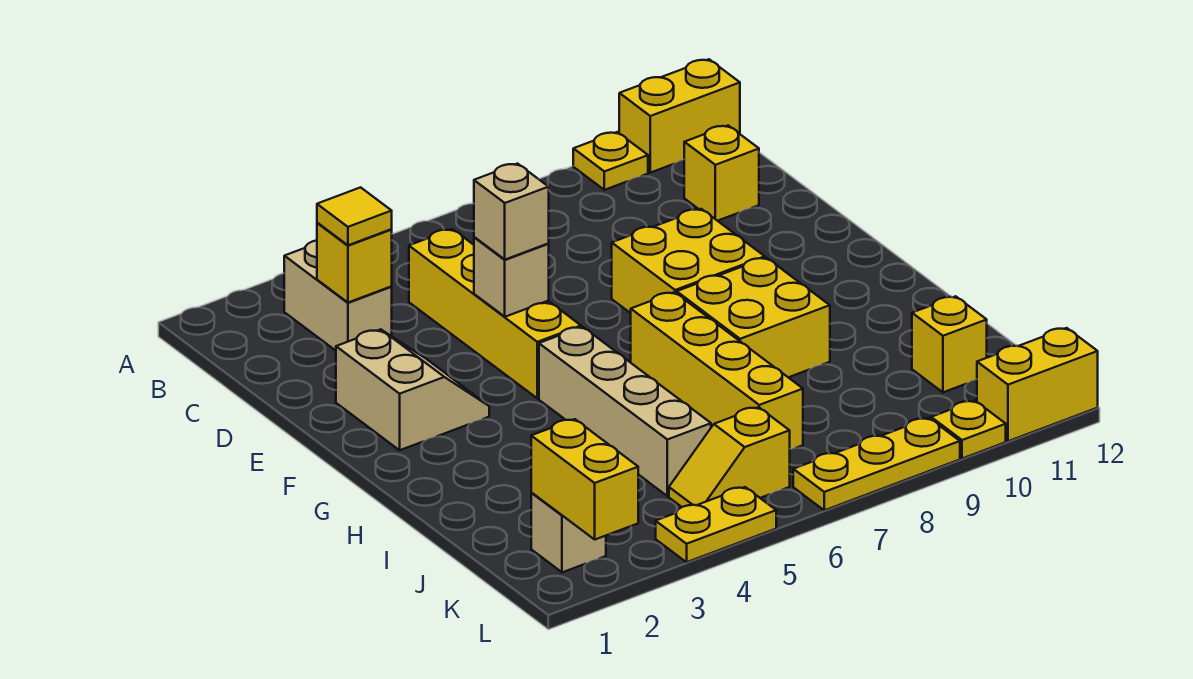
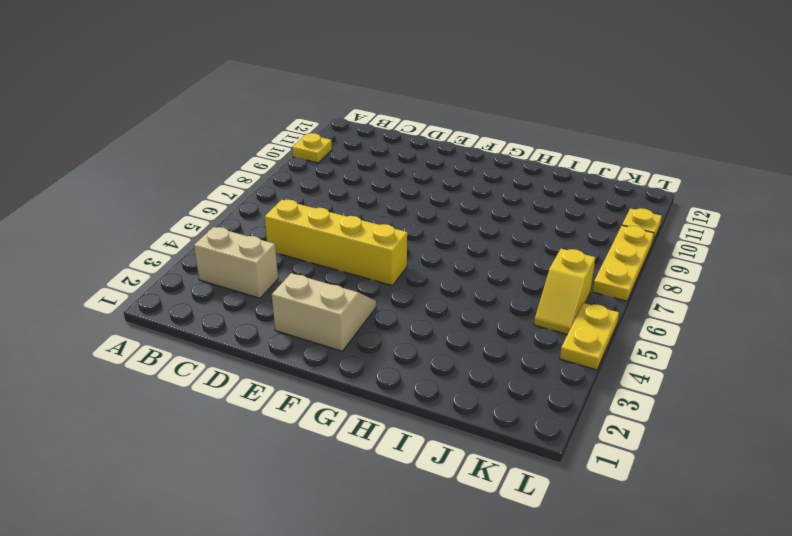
none -> yellow 1x2 brick [619,59,740,173]
none -> yellow 1x1 brick [684,126,759,221]
none -> yellow 2x2 brick [612,209,765,313]

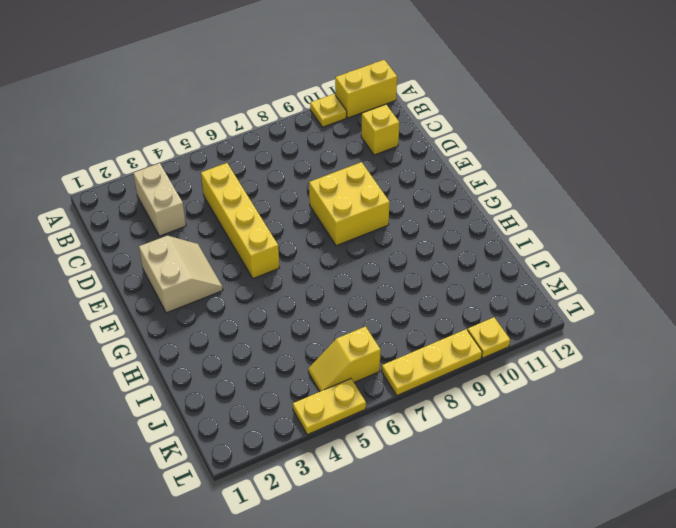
none -> tan 1x4 brick [539,327,711,496]
none -> yellow 1x4 brick [631,292,803,449]
none -> yellow 2x2 brick [677,258,830,377]

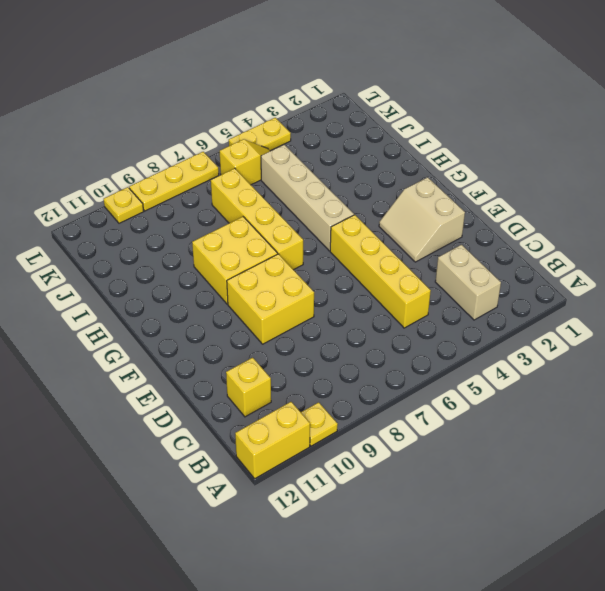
none -> yellow 1x1 brick [912,296,987,392]
none -> tan 1x1 brick [531,493,606,572]
none -> yellow 1x2 brick [977,328,1098,441]

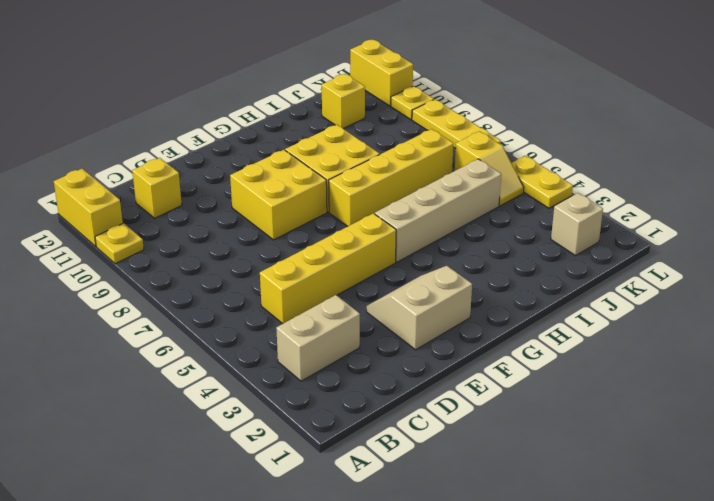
none -> yellow 1x1 brick [317,223,392,303]
none -> tan 1x1 brick [474,237,549,317]
none -> yellow 1x2 brick [531,419,638,539]

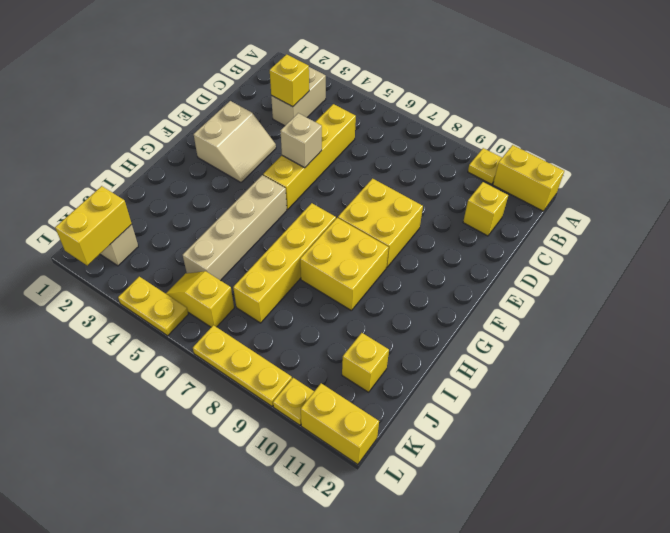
none -> yellow 1x1 tile [317,187,392,245]
none -> tan 1x1 brick [474,164,549,260]

